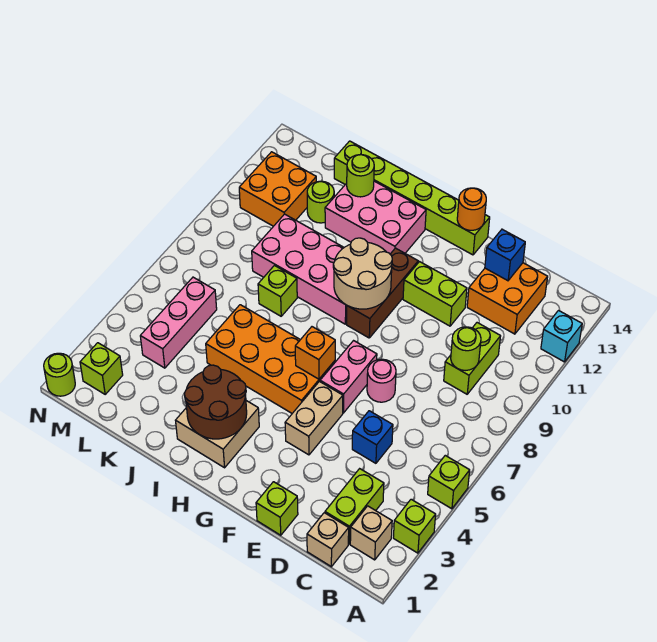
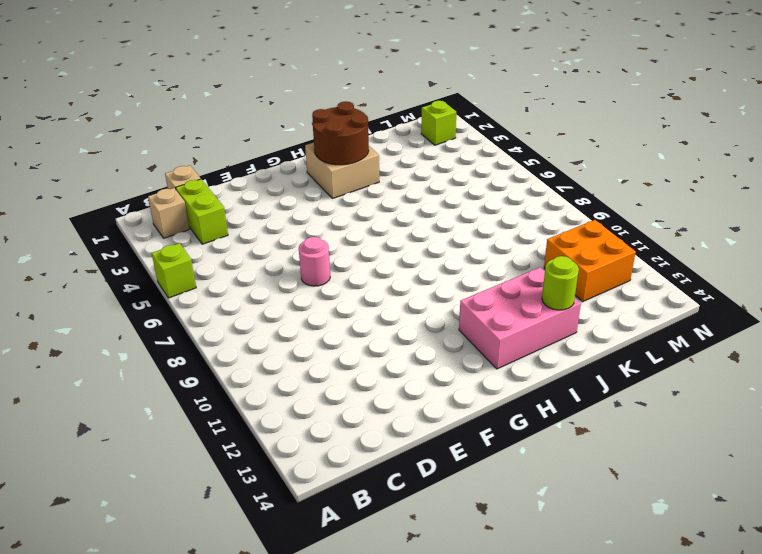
none -> lime 1x1 brick [393,499,436,553]
none -> cyan 1x1 brick [541,311,582,362]
none -> lime 1x2 brick [444,323,501,394]
none -> orange 2x2 brick [467,263,548,334]

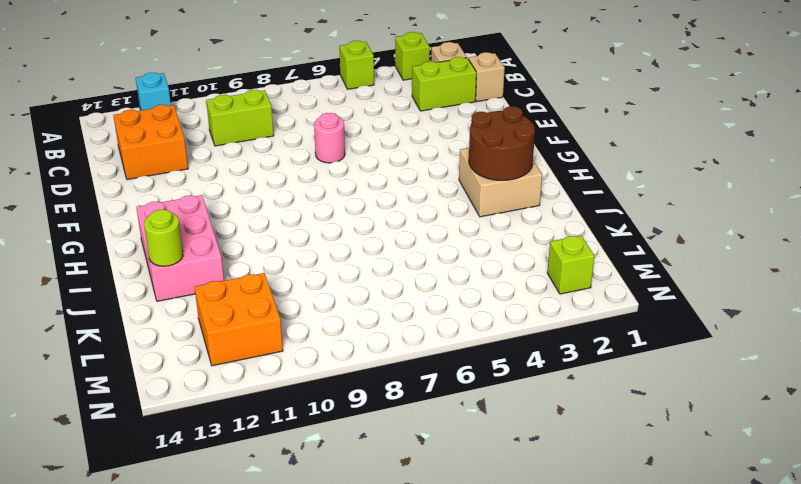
none -> blue 1x1 brick [352,411,393,463]
none -> lime 1x1 brick [256,482,298,535]
none -> lime 1x2 brick [403,262,467,326]
none -> tan 1x2 brick [285,381,343,455]

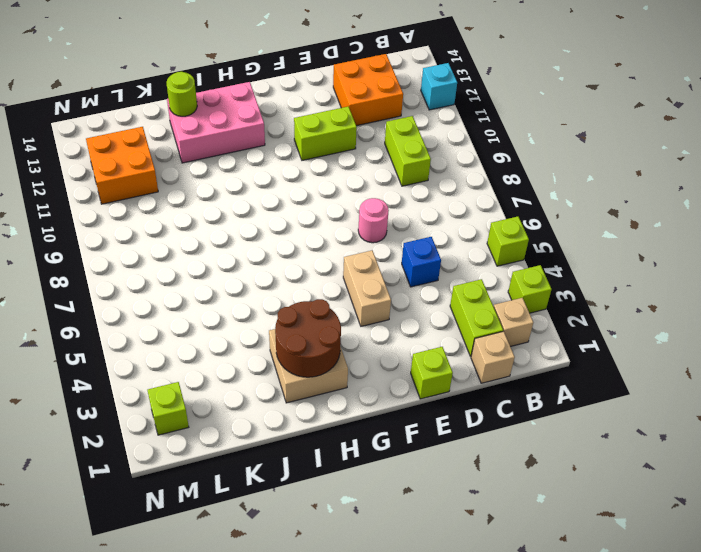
none -> pink 1x2 brick [320,341,377,413]
none -> lime 1x6 brick [334,141,490,255]
none -> orange 2x4 brick [206,305,335,413]
none -> brown 1x3 brick [347,248,418,338]

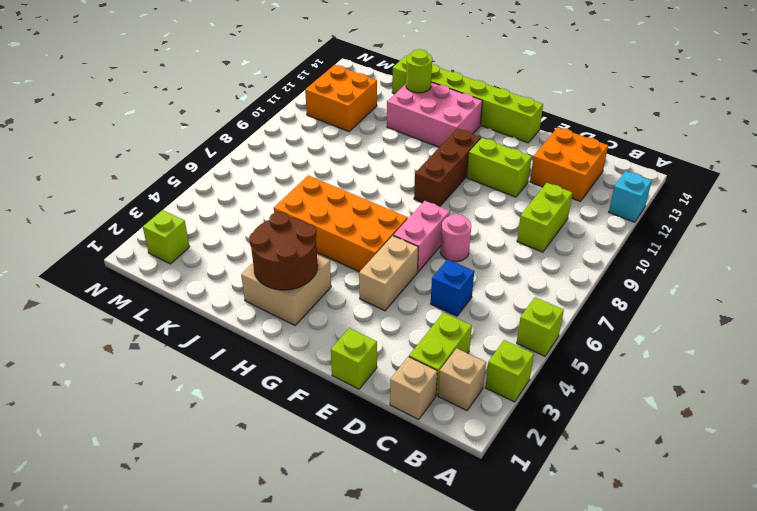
none -> pink 2x4 brick [252,214,347,324]
none -> lime 1x1 brick [258,266,297,316]
none -> lime 1x1 round brick [307,181,334,223]
none -> pink 1x3 brick [140,277,217,368]

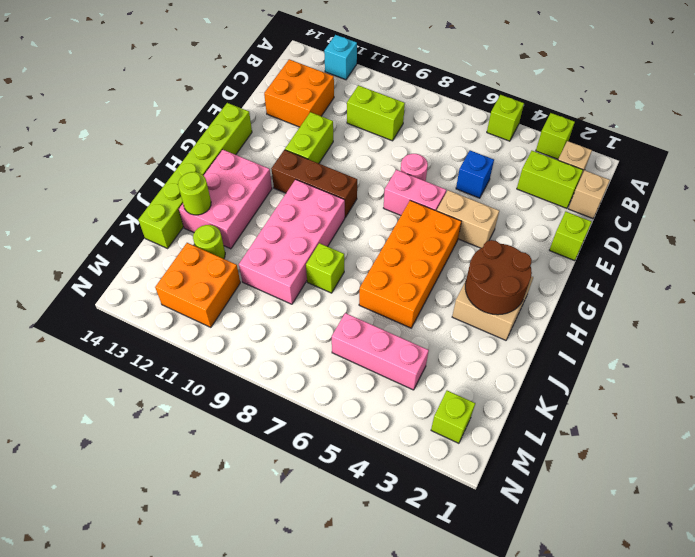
none -> lime 1x1 round brick [44,353,75,396]
none -> lime 1x1 round brick [451,327,481,370]
none -> blue 1x1 brick [485,229,525,281]
none -> orange 1x1 round brick [457,188,486,230]

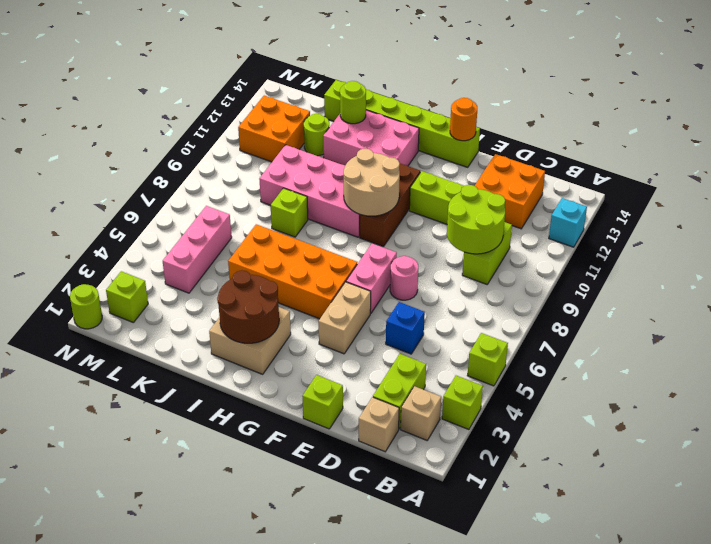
lime 2x2 round brick [447,185,505,254] -> lime 1x1 round brick [451,327,481,370]
none -> blue 1x1 brick [485,229,525,281]
none -> orange 1x1 brick [295,327,335,379]

